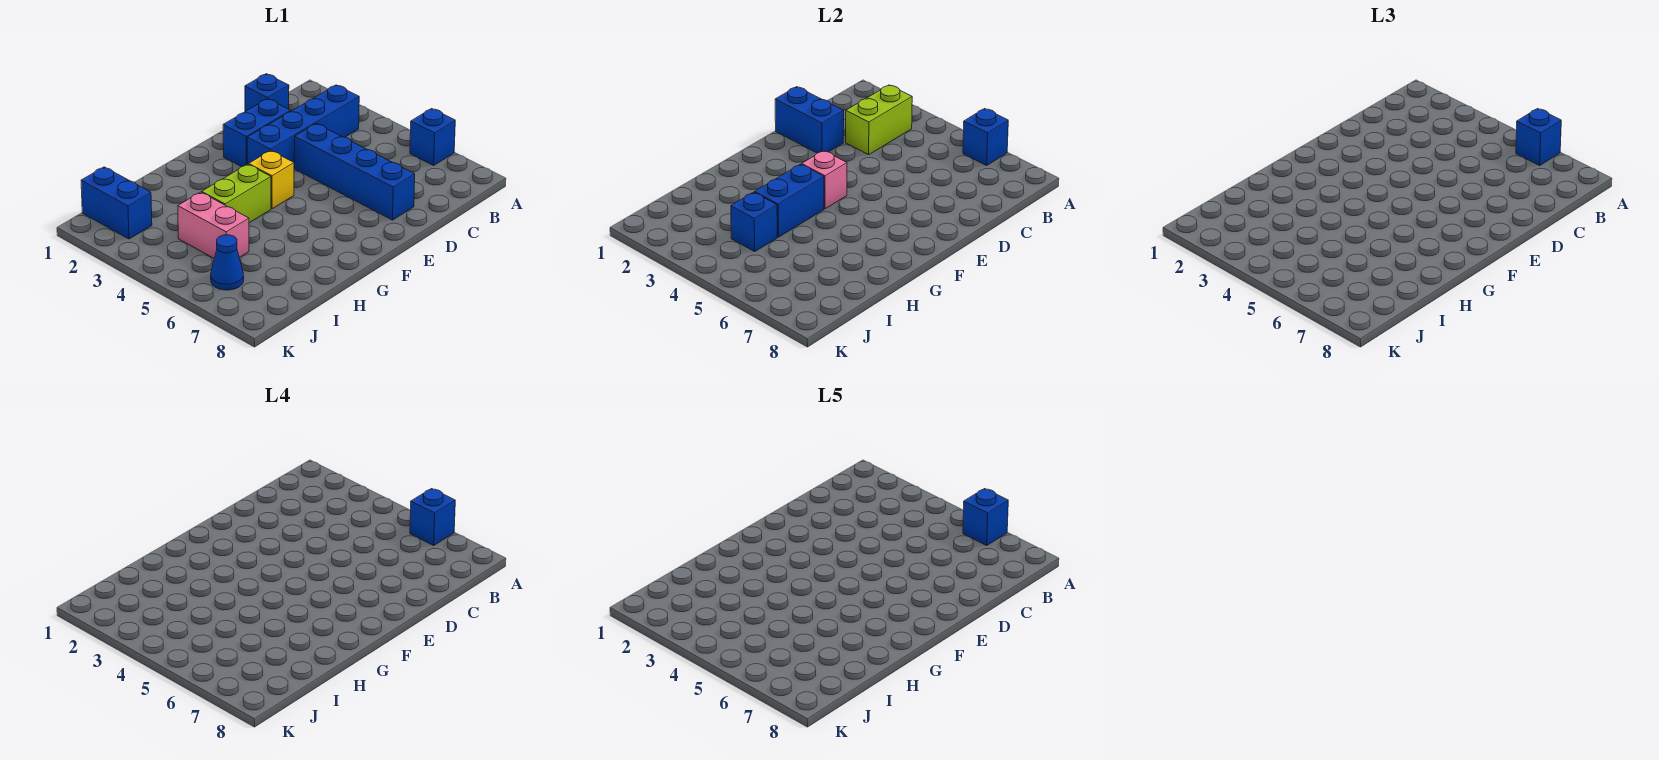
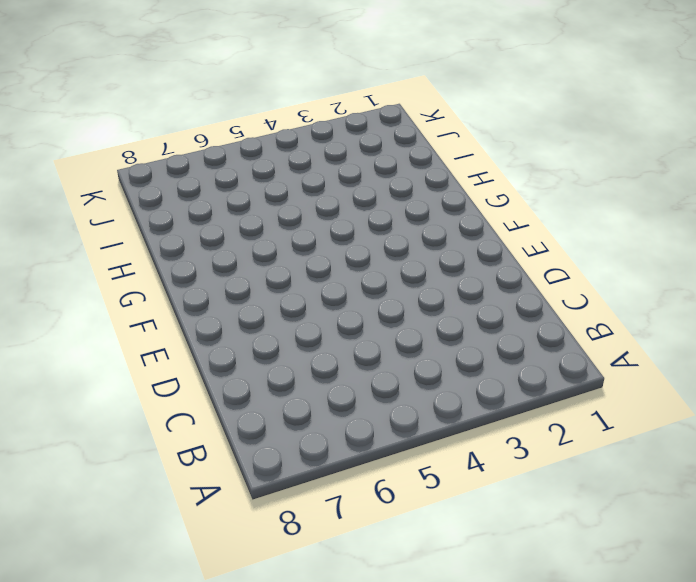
none -> blue 1x1 brick [410,109,455,165]
none -> blue 1x4 brick [247,85,359,164]
none -> blue 1x1 brick [245,74,289,112]

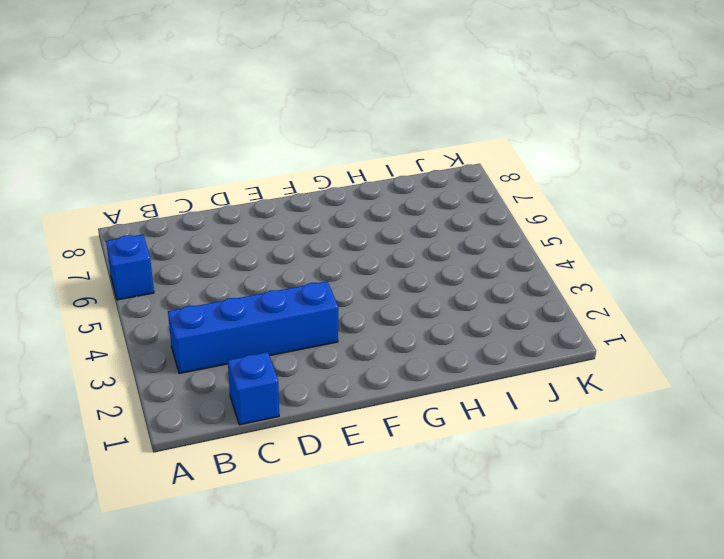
none -> blue 1x2 brick [223,99,291,167]
none -> blue 1x4 brick [294,124,415,220]
none -> yellow 1x1 brick [249,150,294,209]

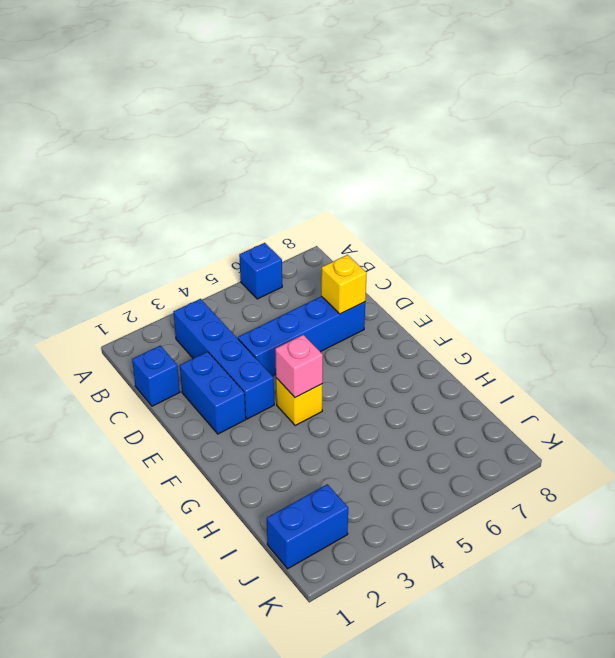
yellow 1x1 brick [321,255,367,314] -> none
none -> lime 1x2 brick [202,164,271,223]
none -> pink 1x2 brick [178,192,249,258]
none -> blue 1x1 cone [211,235,244,290]

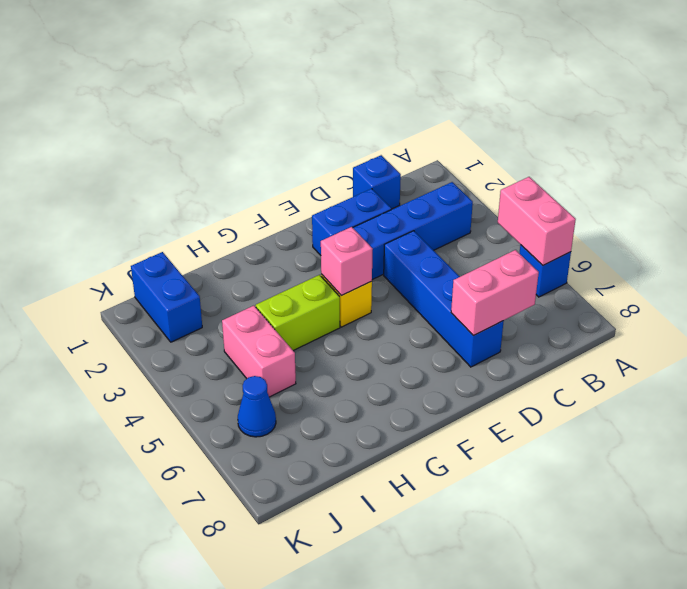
pink 1x2 brick [498,177,576,265] -> blue 1x1 brick [963,109,1008,165]
pink 1x2 brick [451,250,539,335] -> none
none -> lime 1x2 brick [846,85,912,155]
none -> blue 1x2 brick [775,87,844,153]
none -> blue 1x2 brick [755,164,824,237]

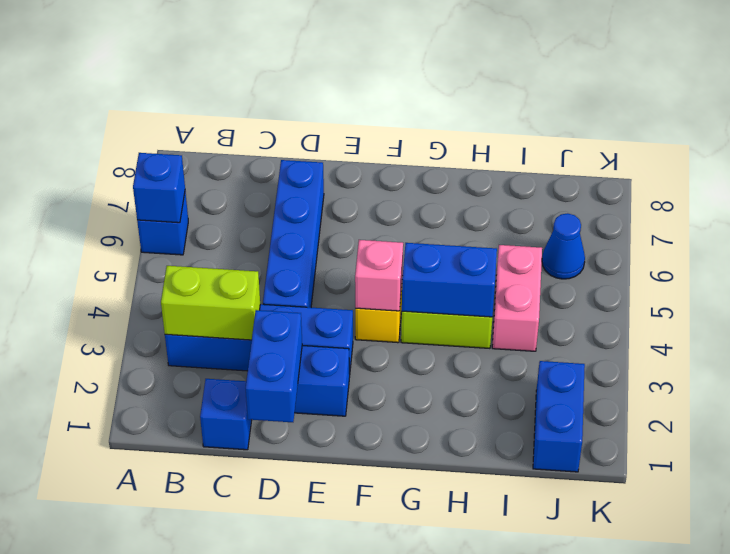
none -> blue 1x1 brick [731,192,777,251]
none -> blue 1x1 brick [1516,109,1561,165]
none -> blue 1x1 brick [410,489,455,545]

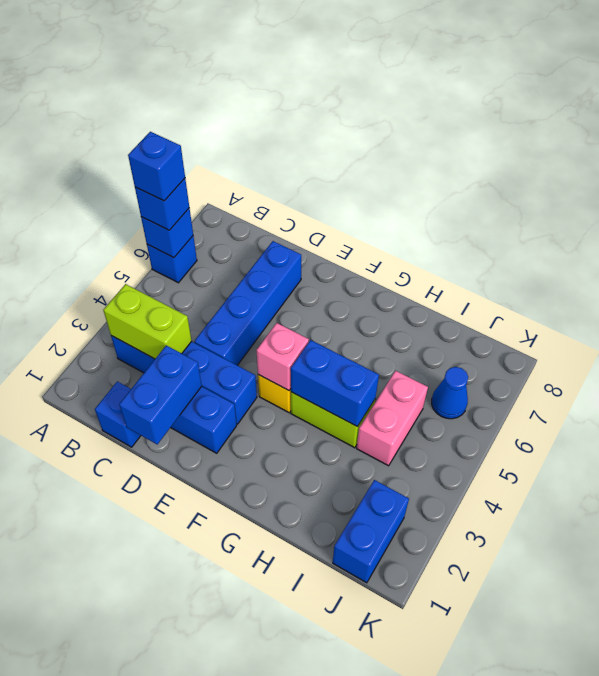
none -> blue 1x1 brick [731,192,777,251]
none -> blue 1x1 brick [963,489,1008,545]

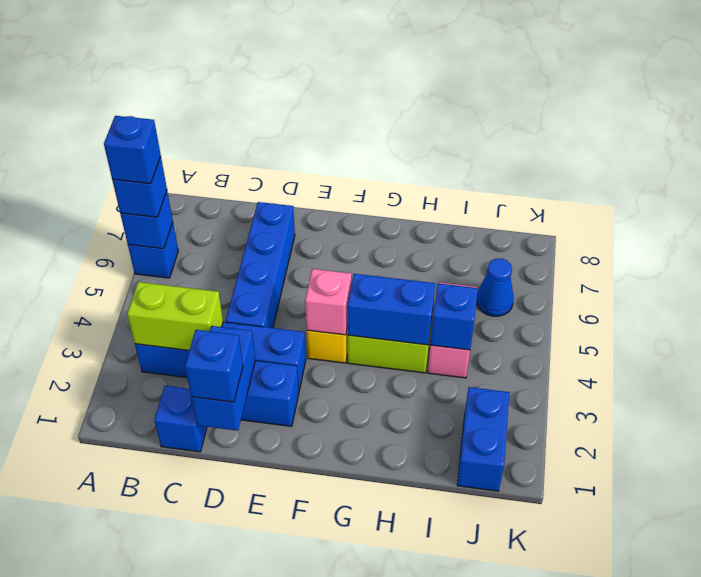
blue 1x1 brick [185,330,243,402] -> blue 1x1 brick moved to [963,489,1008,545]

